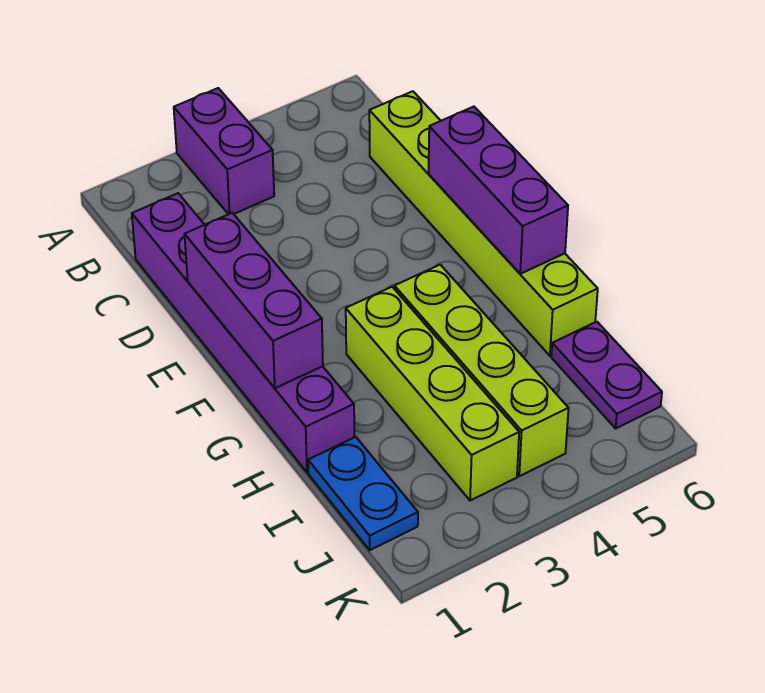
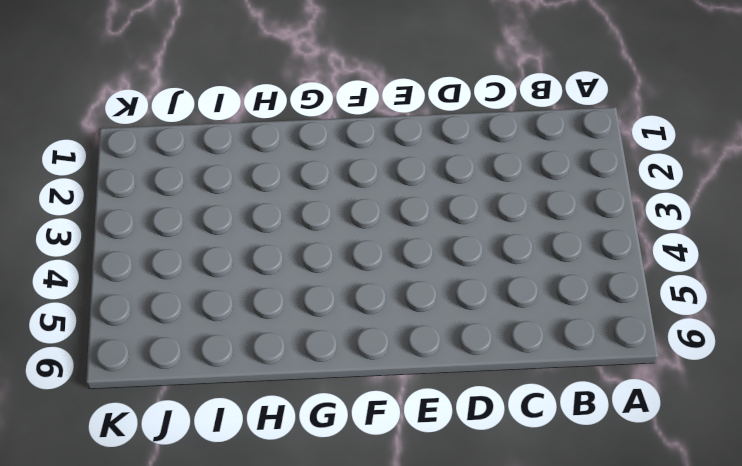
none -> purple 1x2 brick [174,88,274,214]
none -> purple 1x6 brick [132,193,354,472]

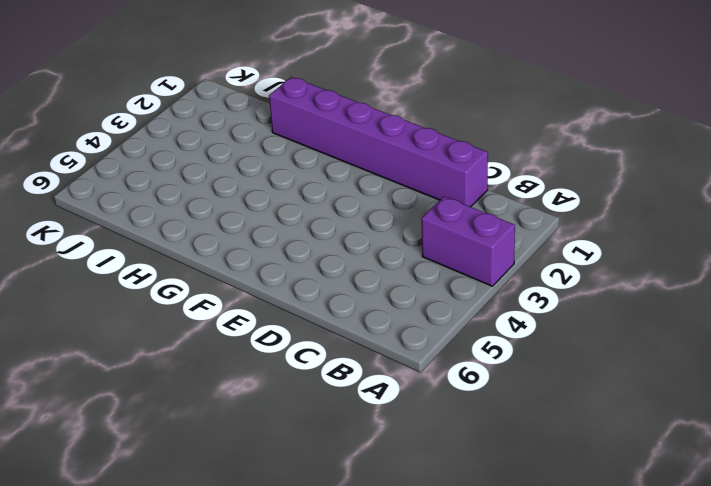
none -> lime 1x6 brick [369,91,598,356]
none -> lime 1x4 brick [346,287,519,501]

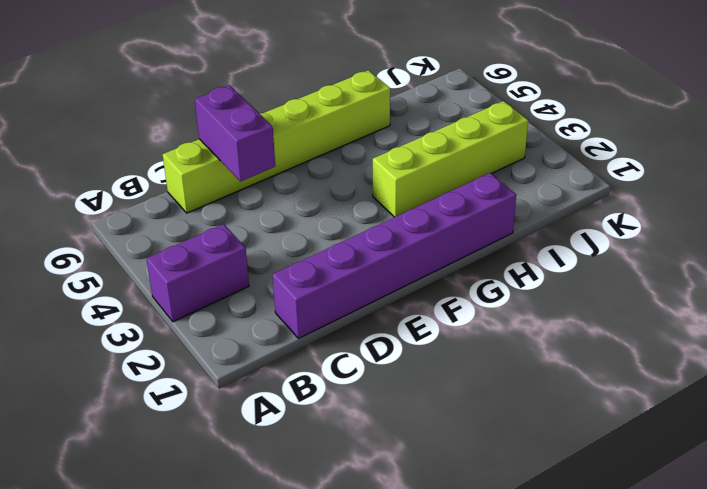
purple 1x2 brick [195,85,275,181] -> none
none -> lime 1x4 brick [394,265,569,476]
none -> blue 1x2 plate [308,437,418,550]

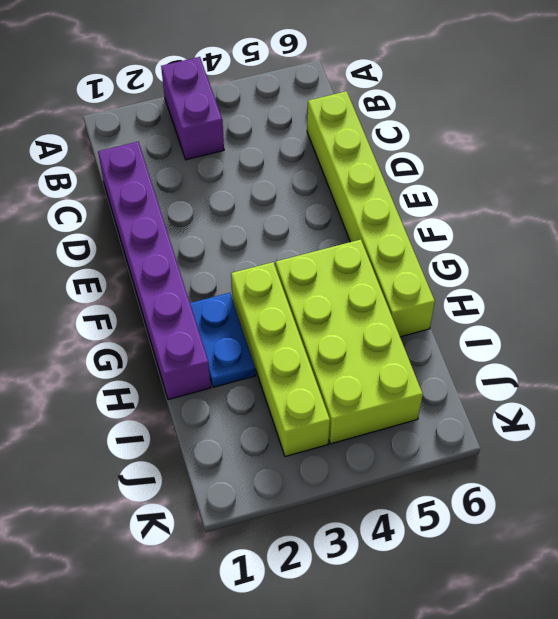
blue 1x2 plate [190,293,256,387] -> blue 1x2 plate moved to [308,437,418,550]
lime 2x4 brick [276,240,423,444] -> lime 1x4 brick [394,265,569,476]
none -> purple 1x2 plate [551,322,662,428]
none -> purple 1x3 brick [185,213,323,388]

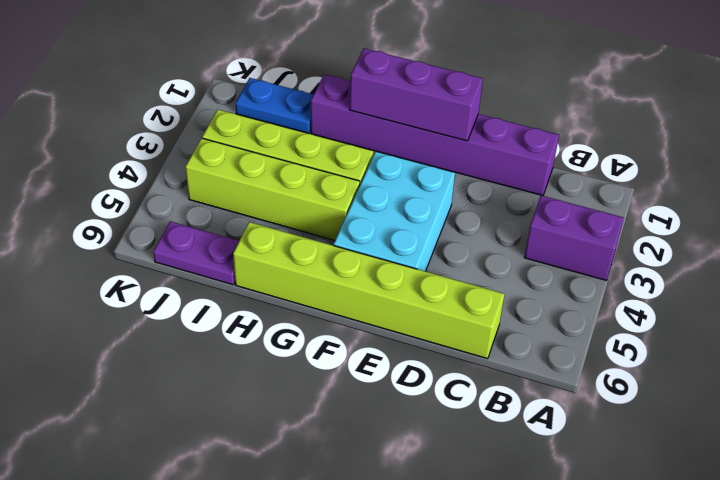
cyan 2x3 brick [334,152,455,271] -> none
none -> purple 1x3 brick [429,107,568,274]

